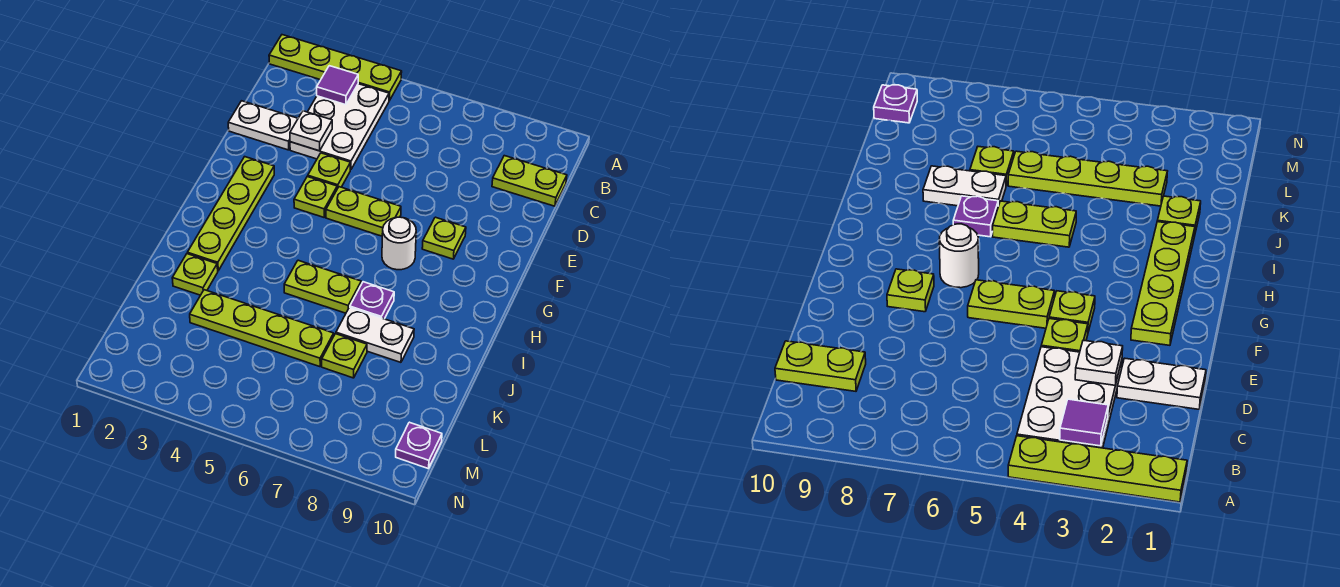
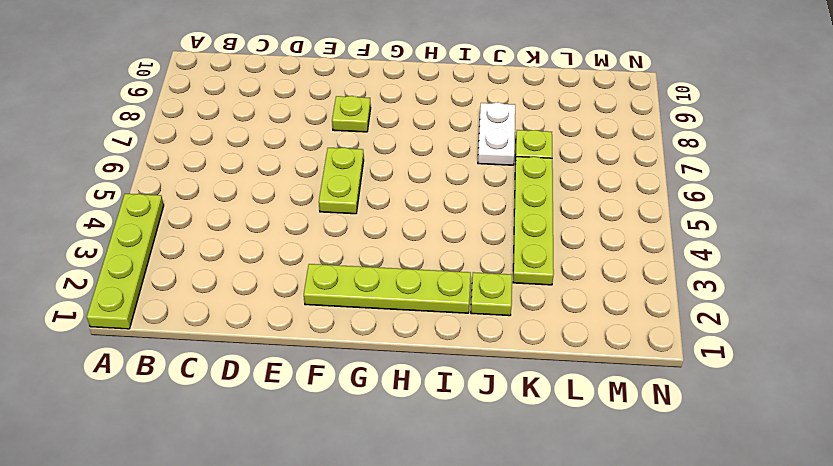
none -> white 2x3 plate [290,84,389,170]
none -> lime 1x2 plate [492,156,567,206]
none -> white 1x2 plate [228,101,298,150]

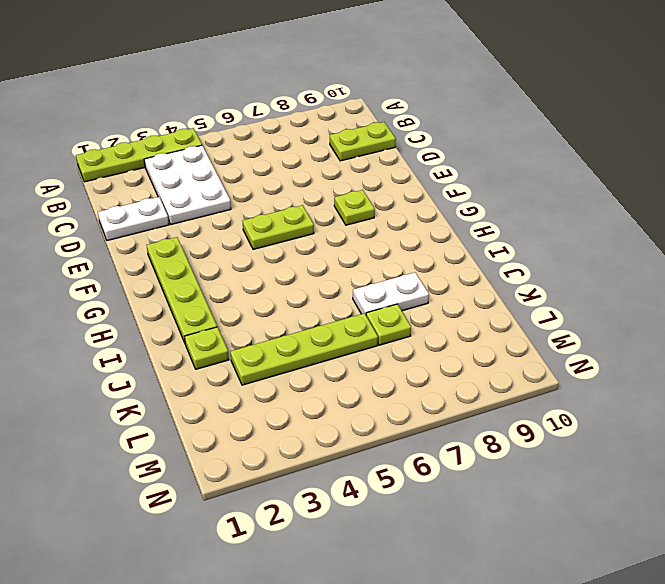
none -> lime 1x1 plate [308,153,351,189]
none -> lime 1x1 plate [294,176,337,217]
none -> white 1x1 round brick [382,217,416,270]

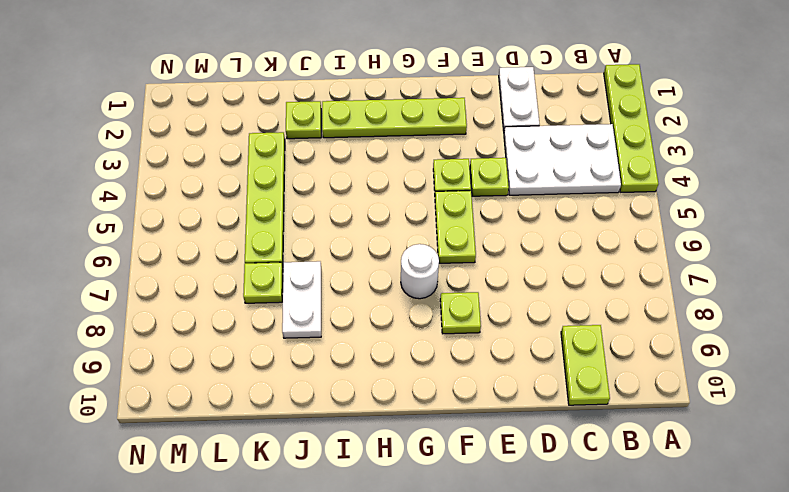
none -> lime 1x2 plate [284,260,361,313]
none -> purple 1x1 plate [350,282,394,319]
none -> purple 1x1 plate [396,422,442,469]

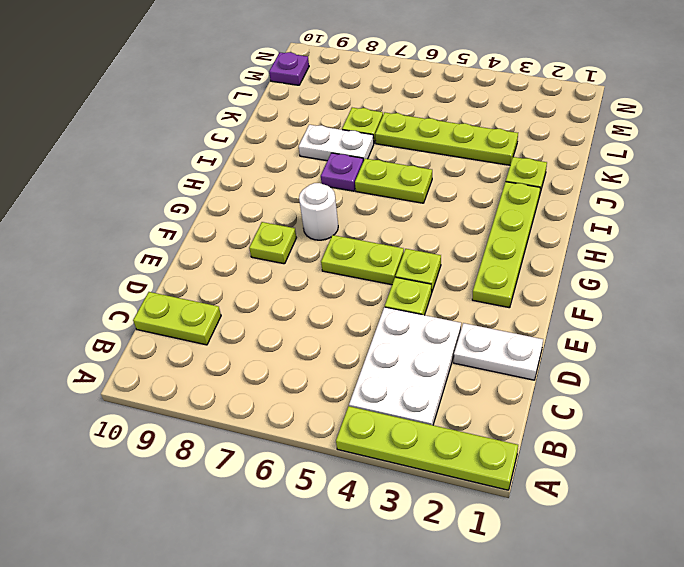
none -> purple 1x1 tile [317,66,358,105]
none -> white 1x1 plate [290,111,332,151]

